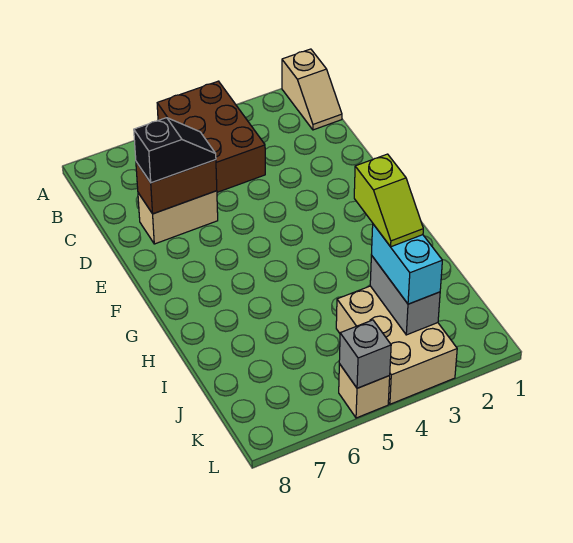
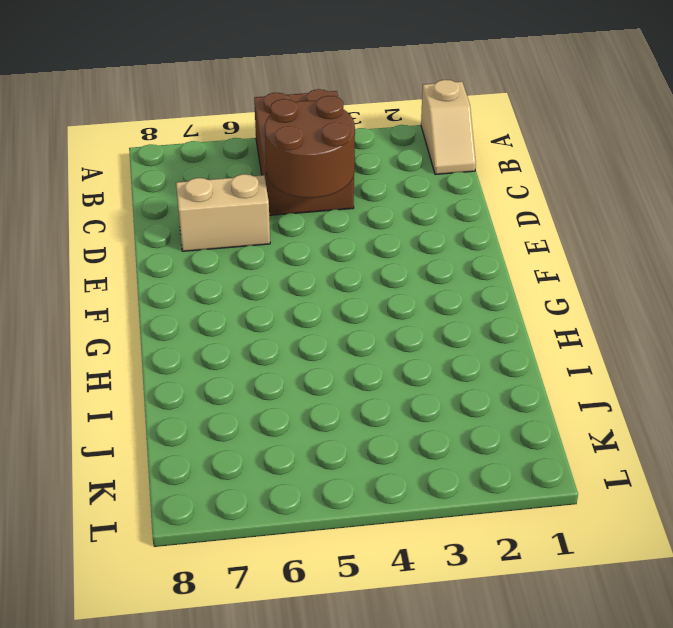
brown 2x2 round brick [265,96,355,198] -> none
none -> tan 2x3 brick [336,286,457,404]
none -> tan 1x1 brick [339,364,390,418]

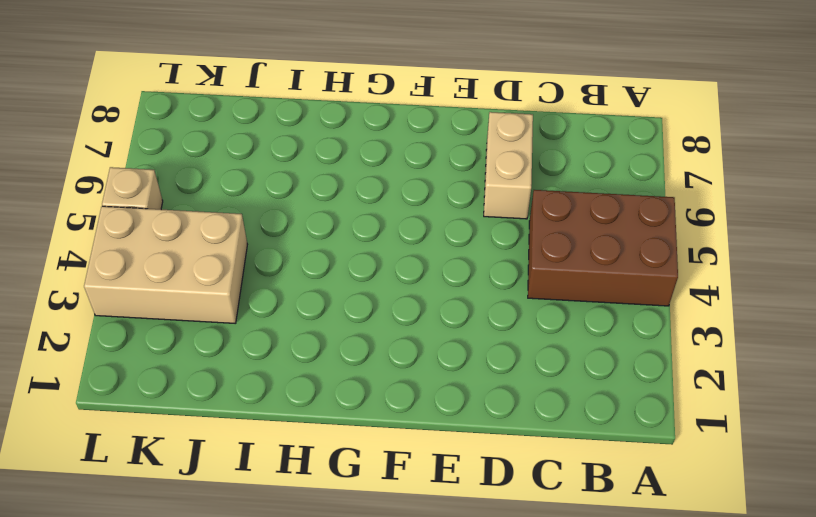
none -> tan 1x2 slope [282,49,342,130]
none -> brown 1x2 brick [136,160,217,214]

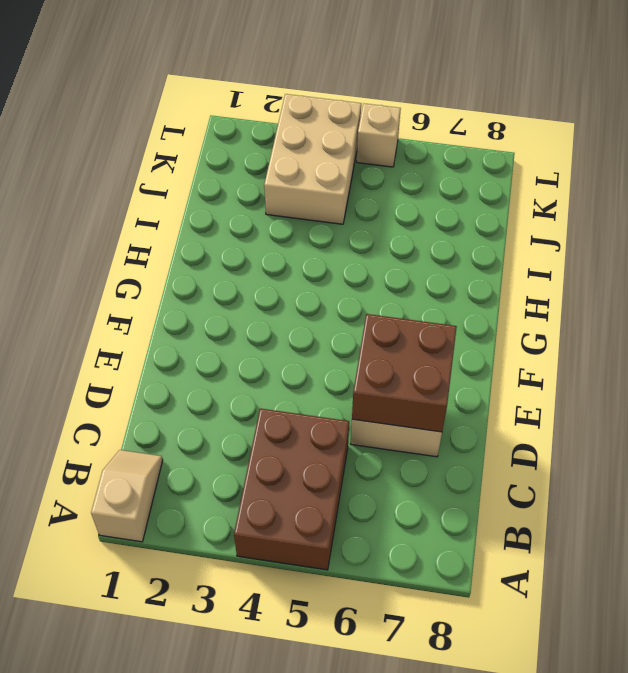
brown 2x2 brick [352,314,457,432] -> brown 1x2 brick [136,160,217,214]
none -> grey 1x2 brick [370,255,440,335]
none -> grey 1x1 brick [339,320,391,388]

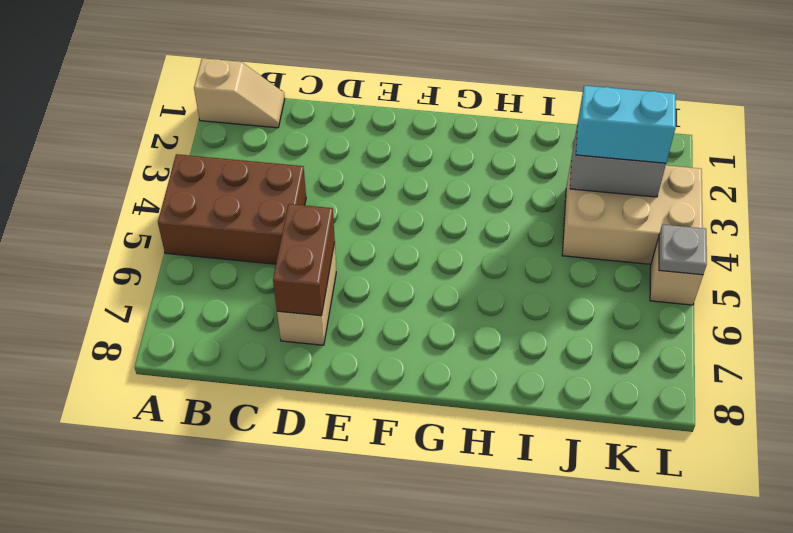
grey 1x1 plate [659,224,707,275] -> grey 1x1 brick [339,320,391,388]
none -> black 1x2 slope [134,118,216,183]
none -> lime 1x2 slope [354,154,423,247]

